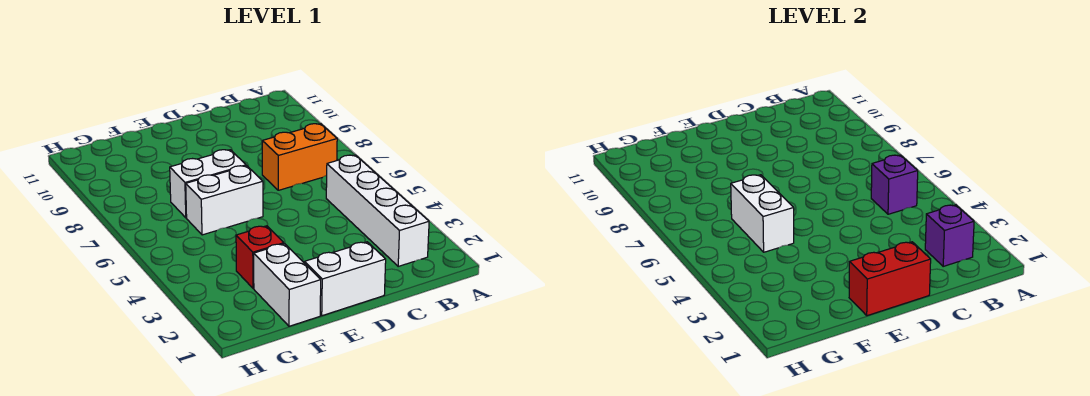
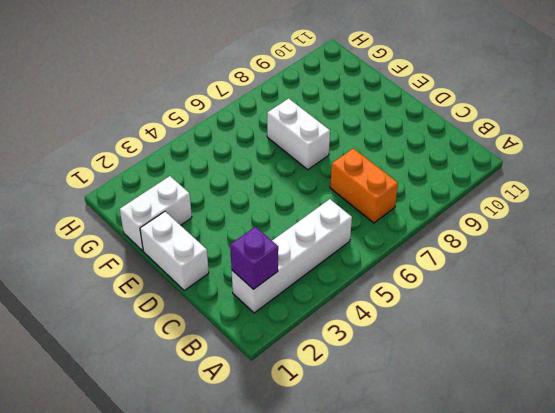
none -> white 1x2 brick [186,166,263,235]
none -> red 1x1 brick [236,226,284,288]

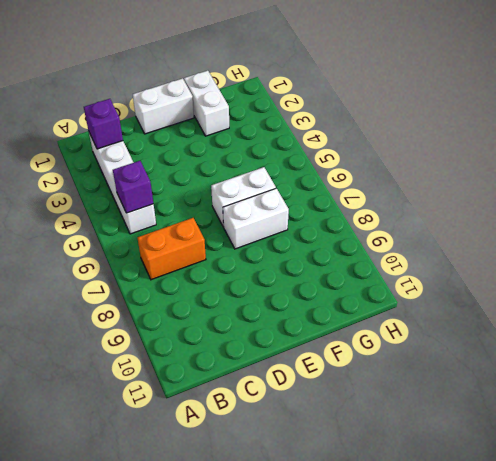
none -> red 1x1 brick [236,226,284,288]
none -> red 1x2 brick [849,242,931,316]

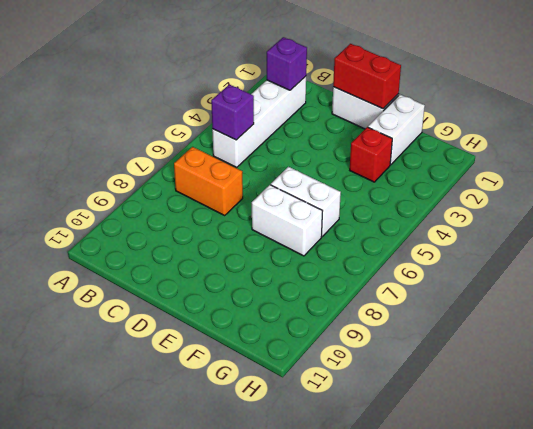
none -> white 1x2 brick [731,175,794,252]

